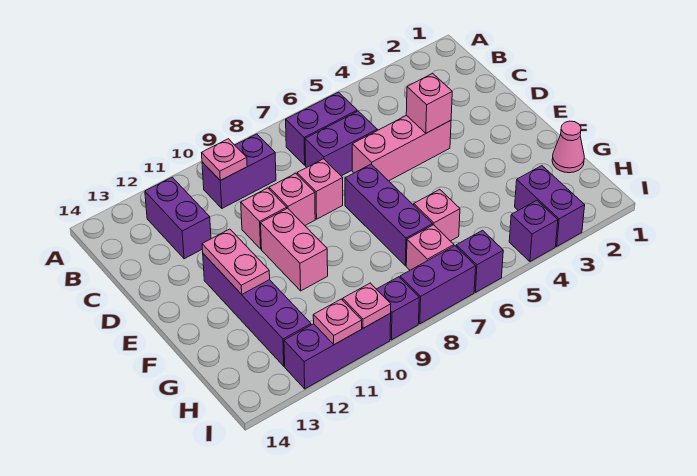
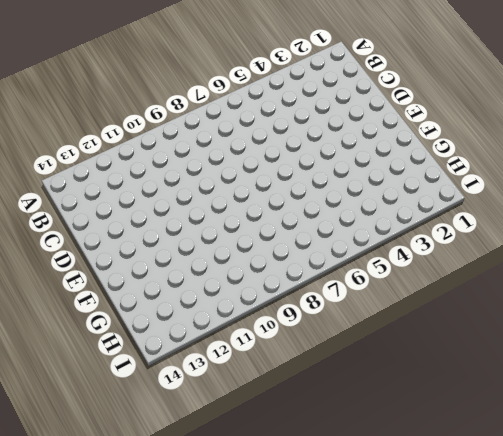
none -> purple 1x2 brick [286,92,357,165]
none -> purple 1x2 brick [202,134,276,208]
none -> purple 1x2 brick [145,177,211,259]

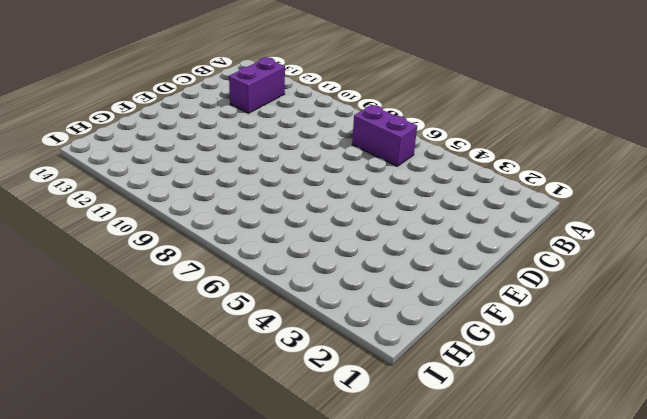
none -> purple 1x2 brick [202,134,276,208]
none -> purple 1x2 brick [305,111,377,176]
none -> pink 1x3 brick [352,115,451,181]

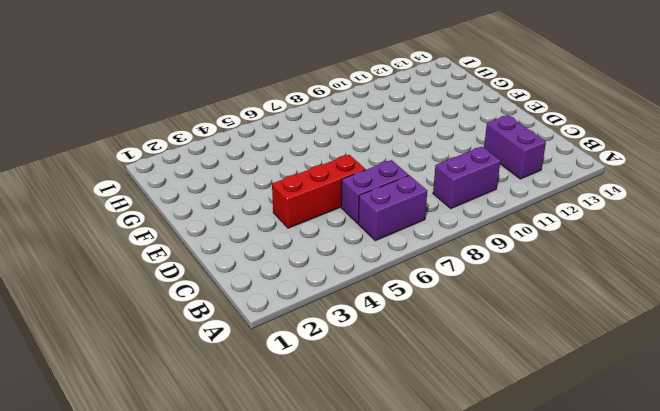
red 1x3 brick [272,155,365,228] -> pink 1x3 brick [352,115,451,181]
none -> pink 1x1 brick [297,159,343,219]
none -> pink 1x1 brick [269,173,315,225]
none -> pink 1x1 brick [241,188,287,249]

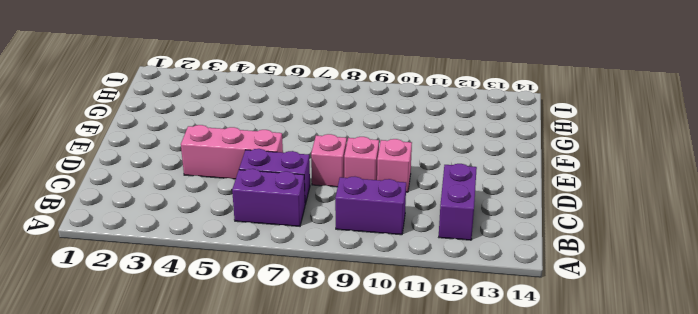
none -> purple 1x3 brick [345,164,433,266]
none -> pink 1x2 brick [261,208,328,291]
none -> purple 1x4 brick [203,254,311,366]

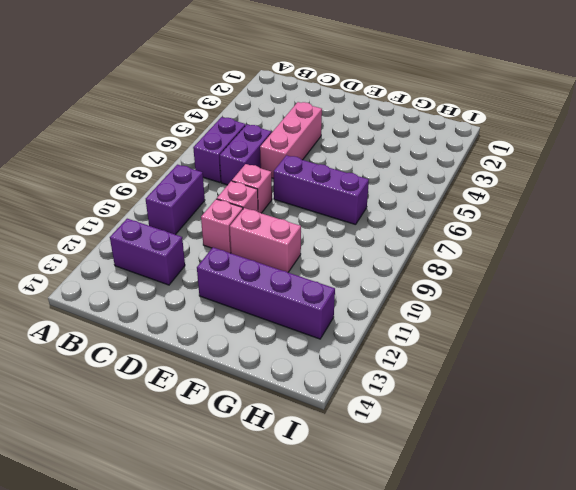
none -> pink 1x1 cone [552,121,584,173]
none -> pink 1x1 brick [414,190,460,241]
none -> purple 1x2 brick [515,166,585,246]

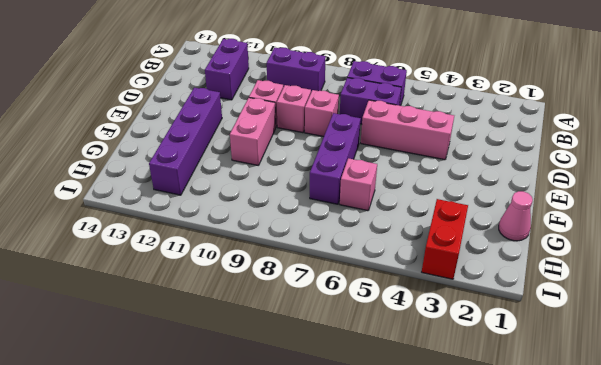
red 1x2 brick [422,199,468,279] -> purple 1x2 brick [515,166,585,246]
none -> pink 1x1 brick [406,225,454,270]
none -> purple 1x1 brick [509,200,558,262]
none -> purple 1x1 brick [456,230,503,292]

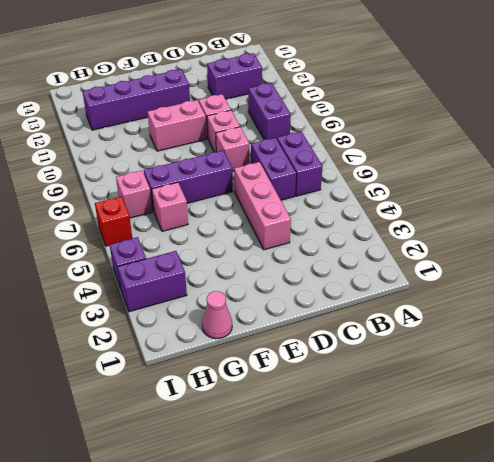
red 1x1 brick [95,196,132,246] -> purple 1x1 brick [456,230,503,292]
none -> purple 1x2 brick [400,246,476,324]
none -> purple 1x1 brick [377,277,419,340]
none -> purple 1x3 brick [284,313,391,389]

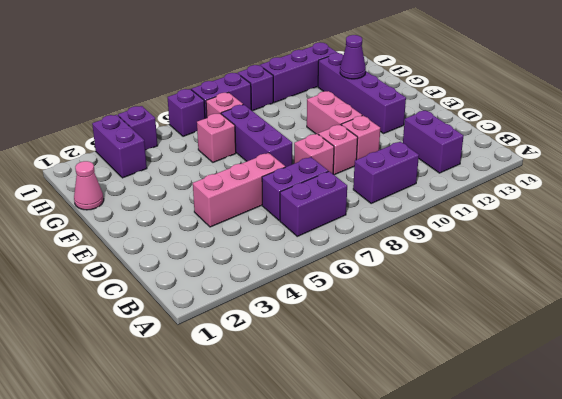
purple 1x1 cone [340,35,366,79] -> none
none -> pink 1x1 plate [202,139,247,180]
none -> pink 1x1 brick [406,73,452,133]
none -> pink 1x2 plate [202,229,270,294]

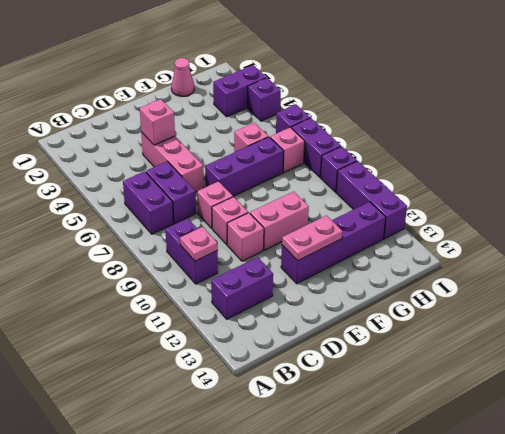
none -> pink 1x1 plate [343,283,391,328]
none -> pink 1x1 plate [313,299,362,345]

